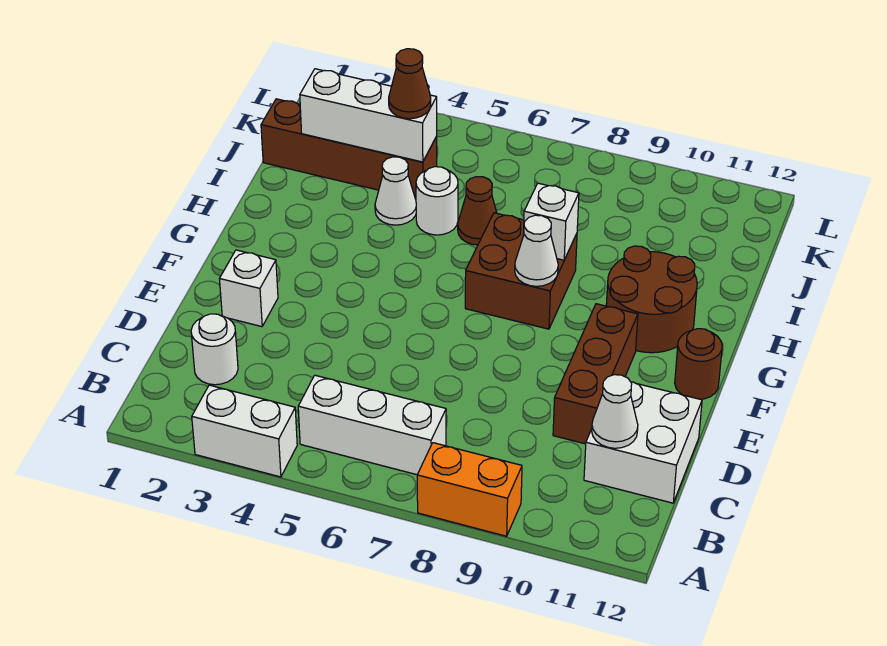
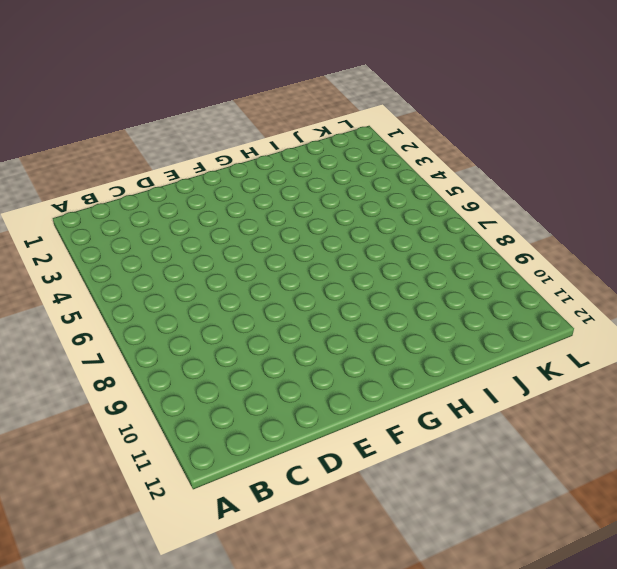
none -> white 1x2 brick [192,385,297,477]
none -> orange 1x2 brick [417,443,522,536]
none -> white 1x3 brick [298,375,446,475]

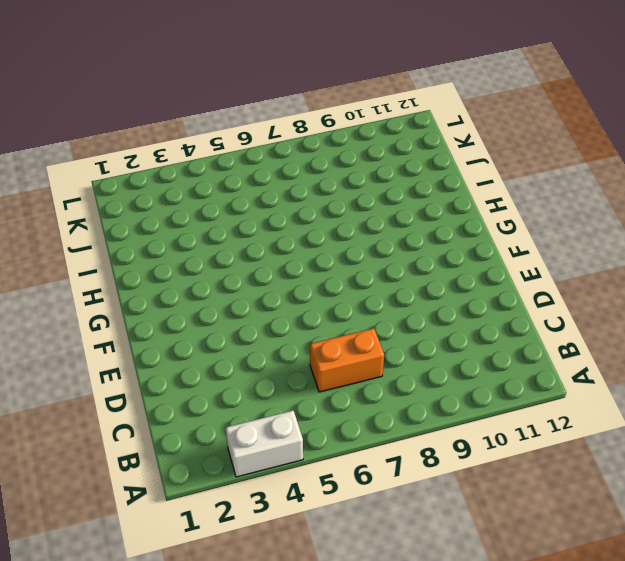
orange 1x2 brick [310,328,384,392] -> orange 1x2 brick moved to [417,443,522,536]
none -> white 1x3 brick [298,375,446,475]
none -> white 1x1 round brick [191,314,238,385]
none -> white 2x2 brick [584,382,702,503]

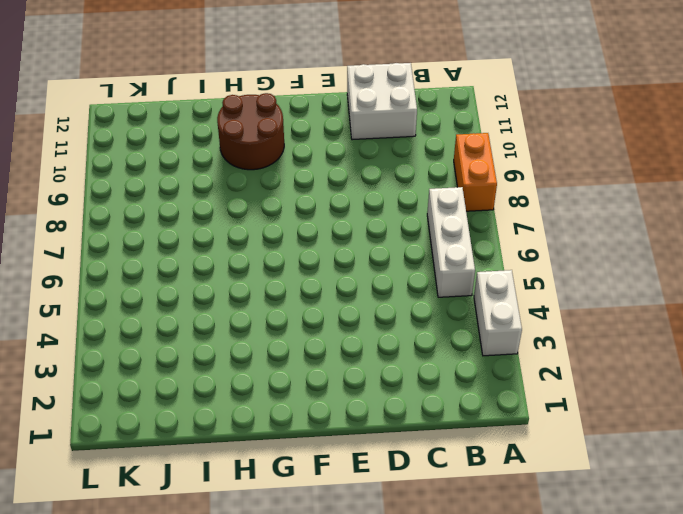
none -> white 1x1 round brick [191,314,238,385]
none -> brown 1x3 brick [553,304,638,444]
none -> white 1x1 brick [220,250,278,327]

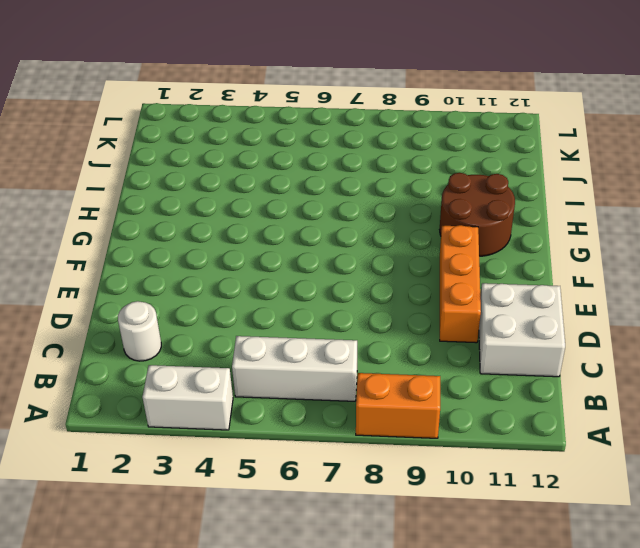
orange 1x3 brick [440,225,481,343] -> brown 1x3 brick [553,304,638,444]
none -> white 1x1 brick [220,250,278,327]
none -> brown 1x1 round brick [675,329,722,399]
none -> brown 2x2 brick [465,213,577,329]

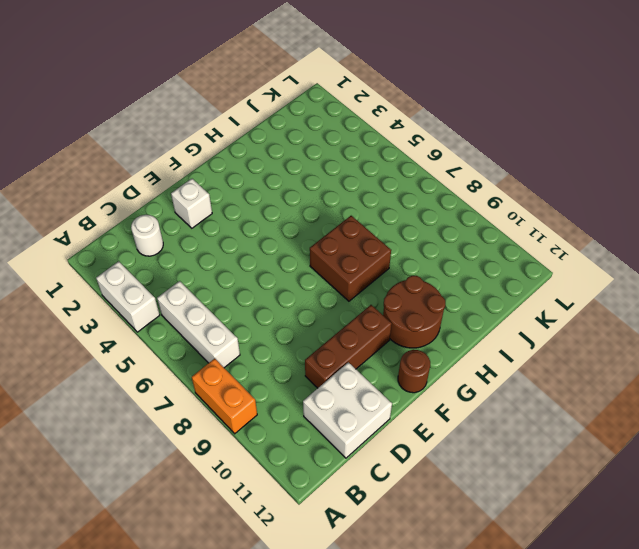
none -> white 1x1 cone [375,157,416,225]
none -> white 1x1 round brick [416,167,458,235]
none -> brown 1x1 cone [458,177,497,245]

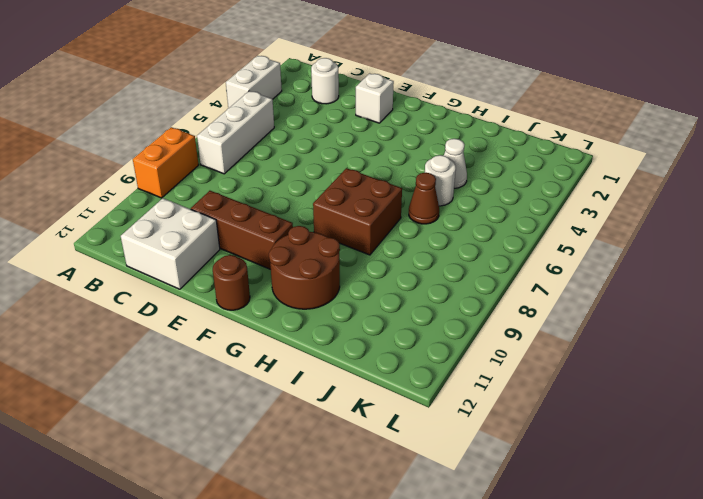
none -> brown 1x4 brick [261,99,437,199]
none -> white 1x1 cone [592,375,638,448]
none -> white 1x1 cone [515,215,558,286]

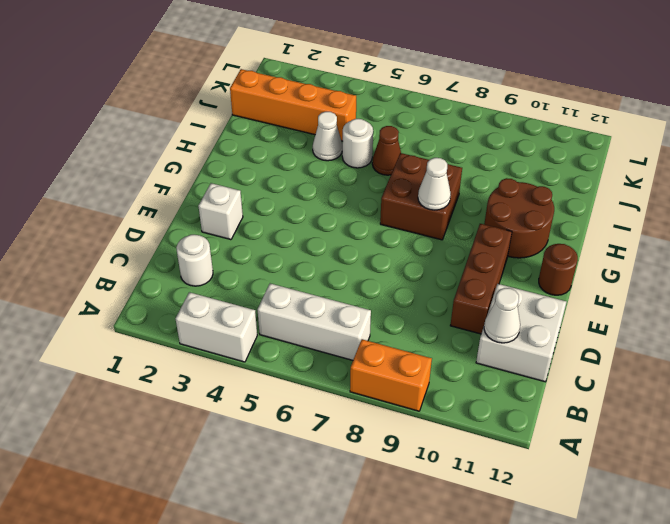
orange 1x4 brick [230,69,356,141] -> brown 1x4 brick [261,99,437,199]
none -> white 1x1 brick [524,183,579,260]
none -> white 1x3 brick [300,69,437,162]
none -> brown 1x1 cone [389,49,431,119]

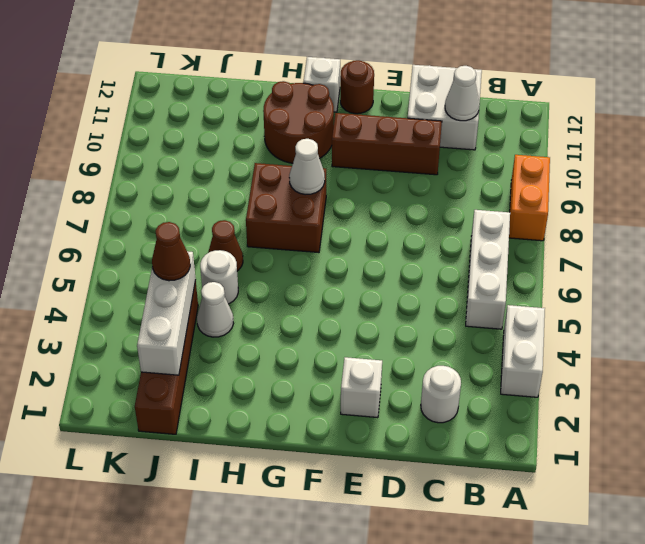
white 1x1 brick [303,57,340,112] -> white 1x1 brick moved to [524,183,579,260]

